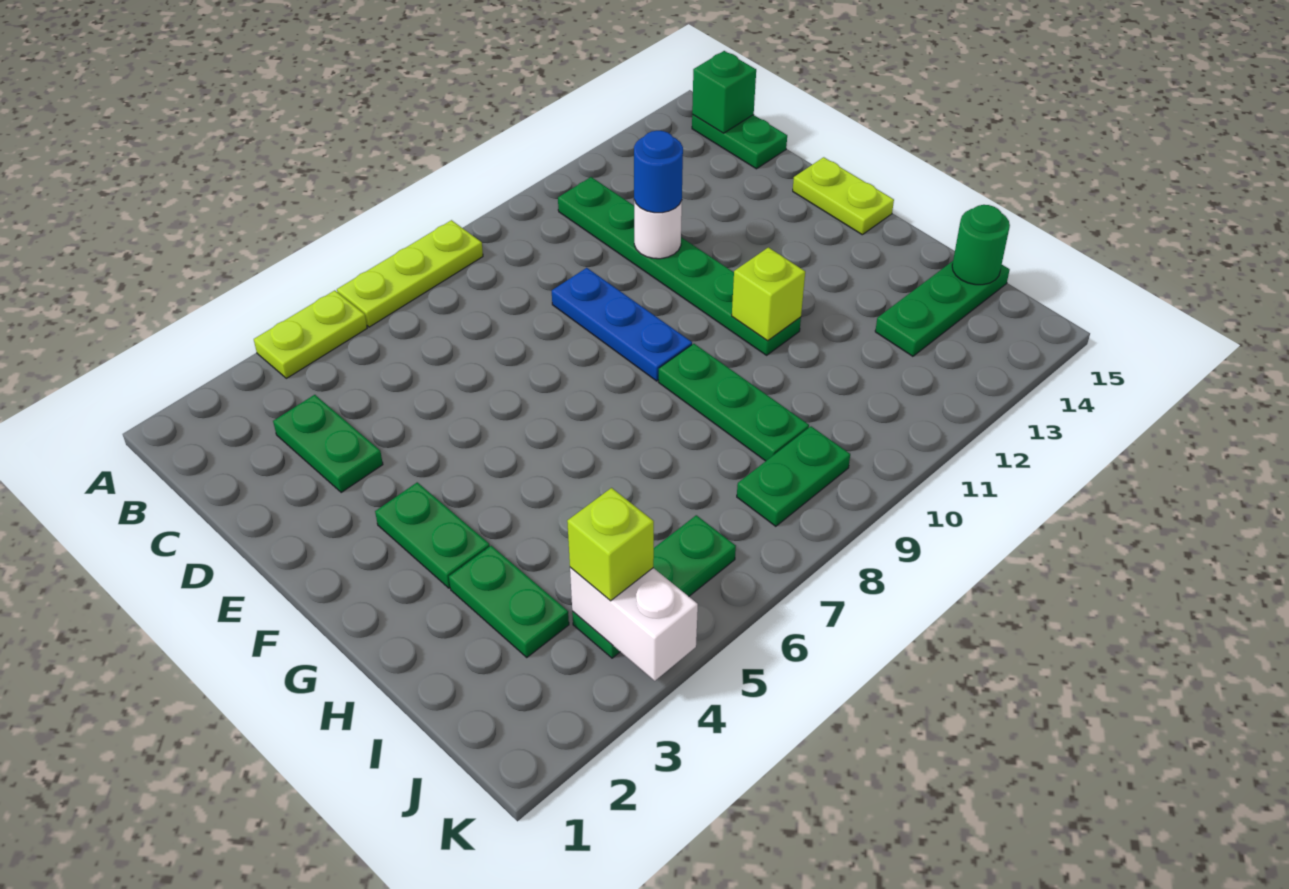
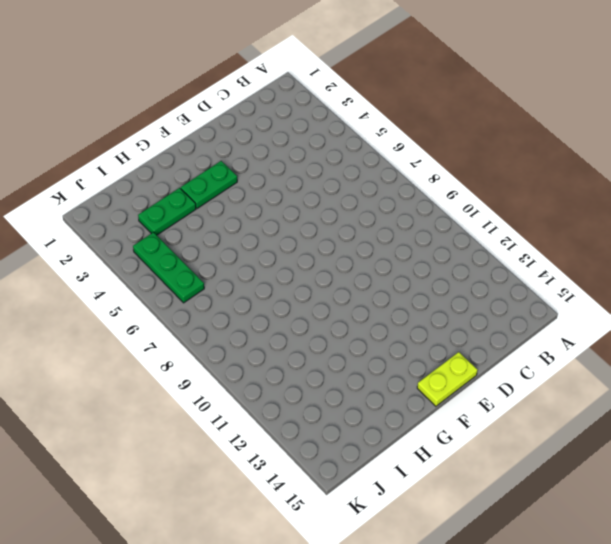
none -> lime 1x2 plate [254,290,367,378]
none -> lime 1x3 plate [337,220,483,327]
none -> green 1x6 plate [558,177,801,355]

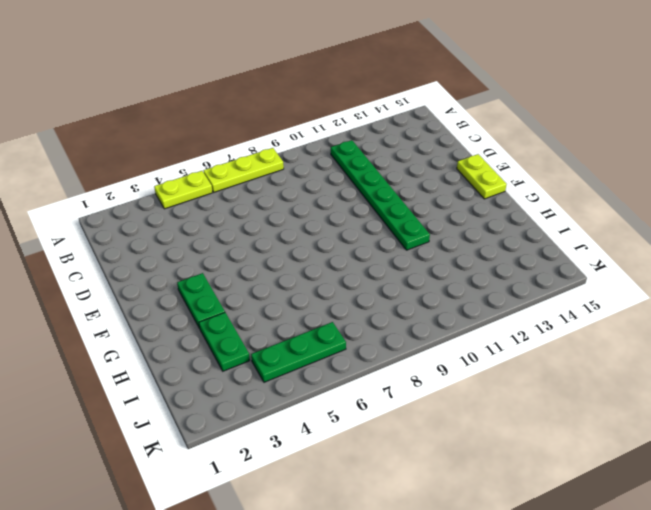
none -> green 1x2 plate [692,114,787,169]
none -> green 1x2 plate [273,395,383,493]
none -> blue 1x3 plate [552,268,692,381]

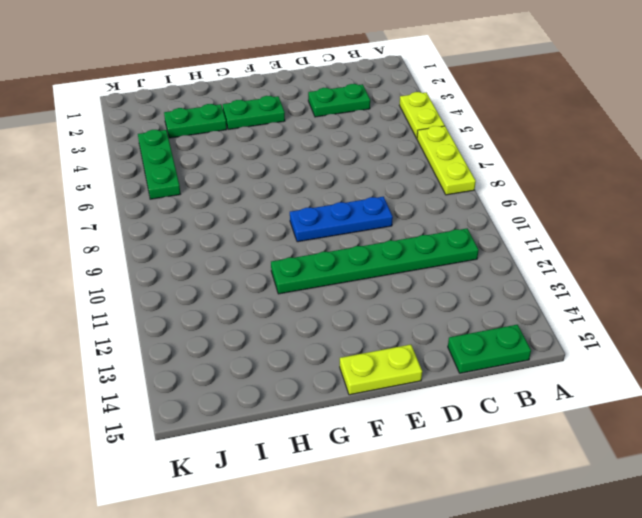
none -> green 1x3 plate [659,344,809,461]
none -> green 1x3 plate [875,261,1010,356]
none -> green 1x2 plate [737,426,850,526]

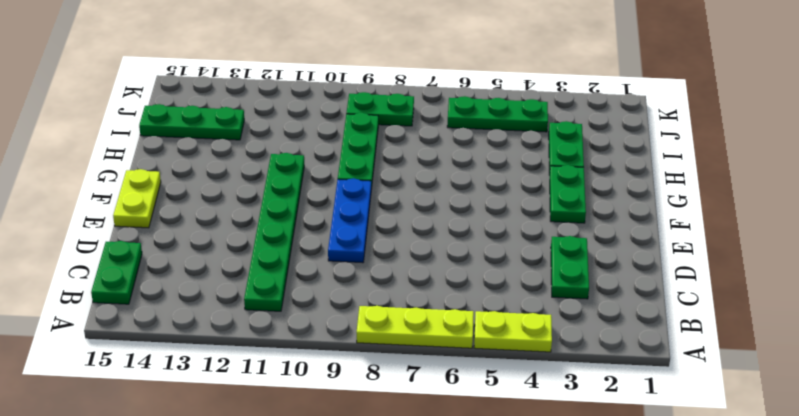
none -> green 1x1 brick [692,51,756,133]
none -> white 1x1 round brick [634,200,682,259]
none -> lime 1x1 brick [732,247,805,341]

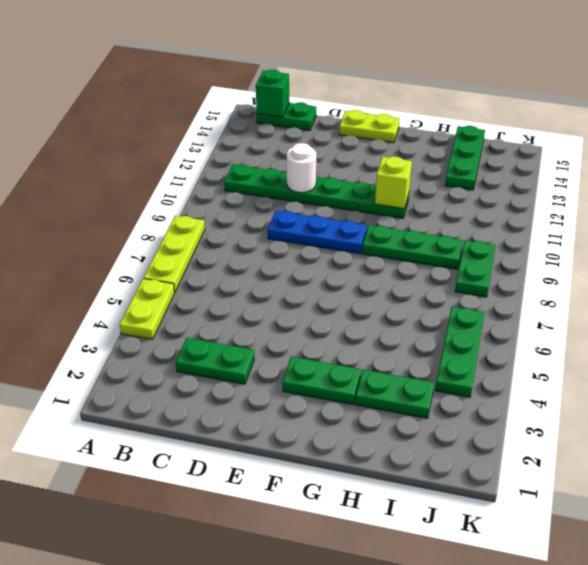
none -> green 1x1 round brick [952,205,1010,285]
none -> white 1x2 brick [570,567,698,681]
none -> blue 1x1 round brick [634,131,683,213]

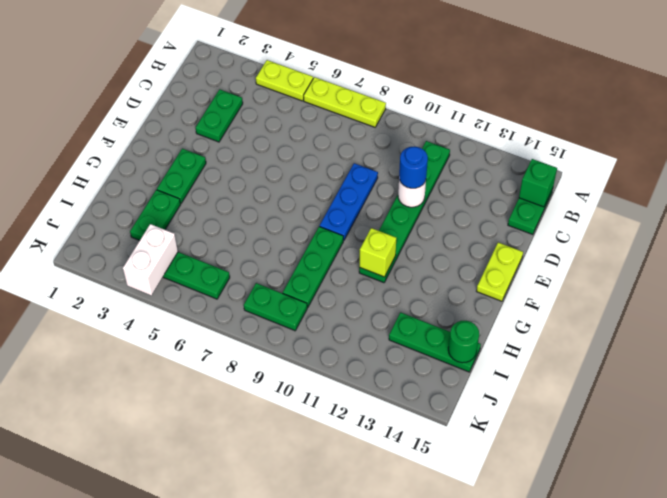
none -> lime 1x1 brick [567,488,654,601]

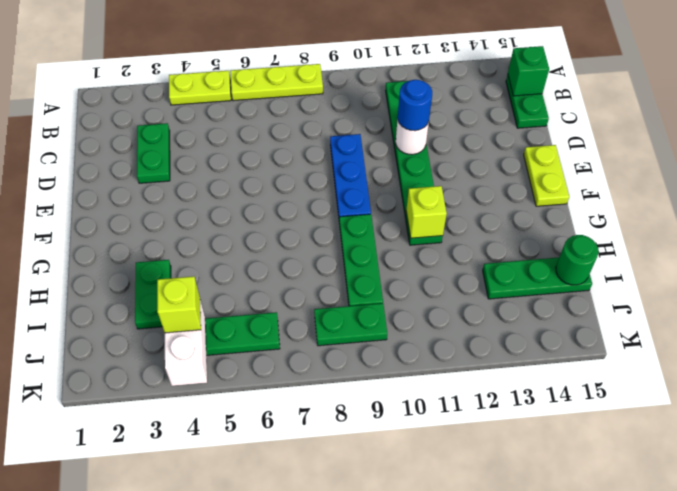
none -> green 1x2 plate [375,482,490,588]

